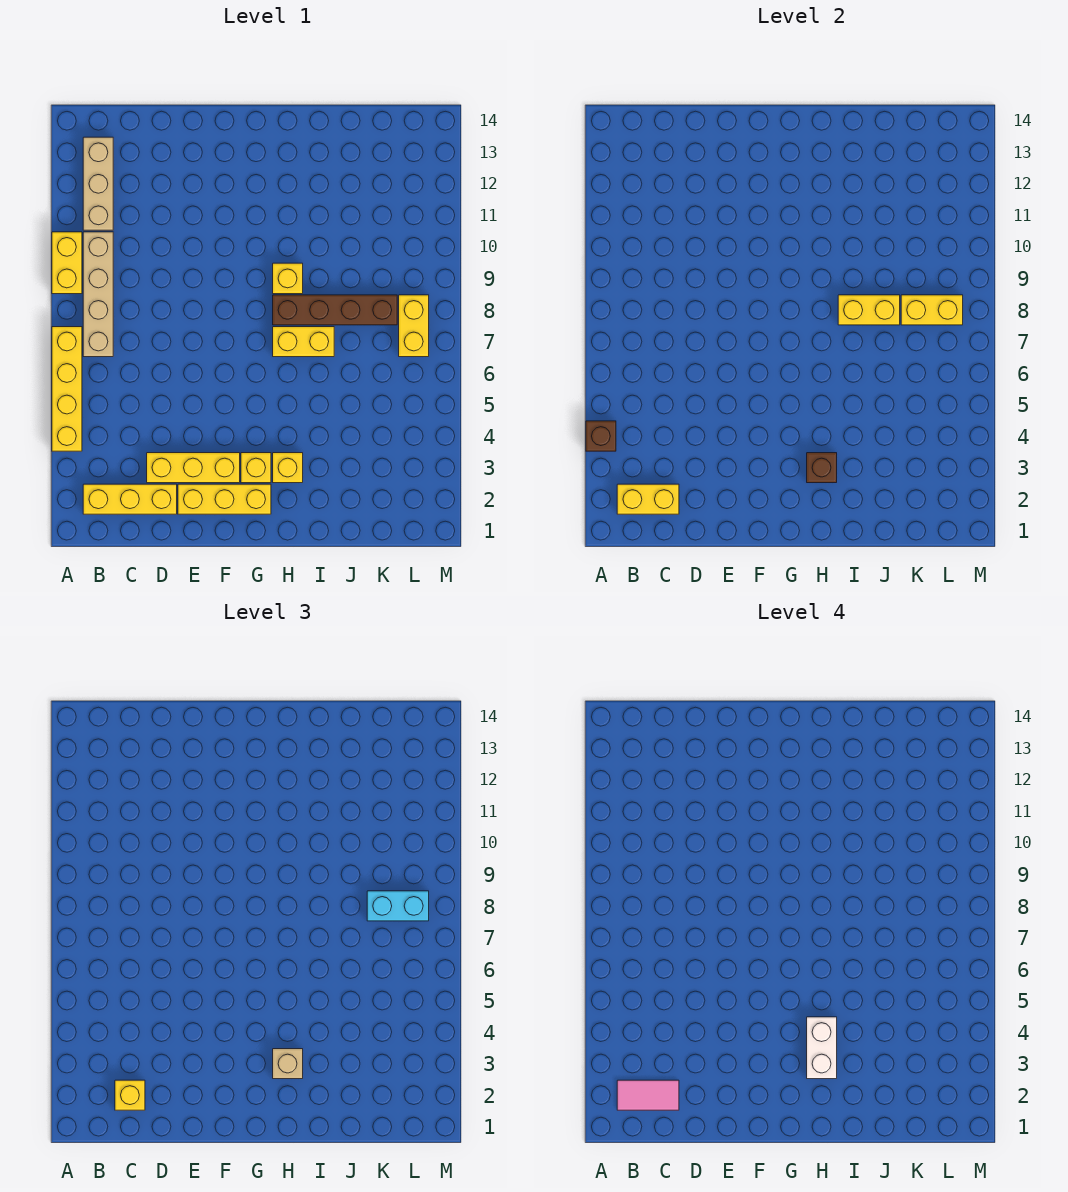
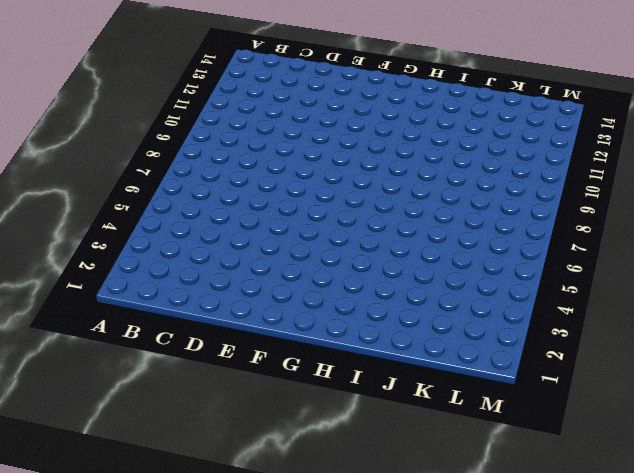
none -> yellow 1x4 brick [52,327,82,451]
none -> yellow 1x2 brick [52,232,82,294]
none -> yellow 1x3 brick [83,484,177,514]

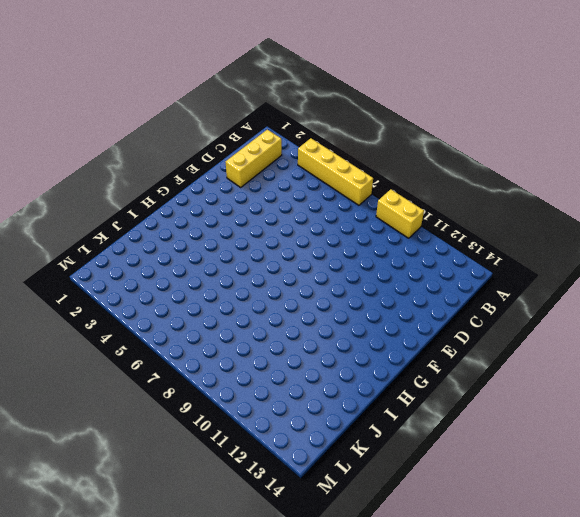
none -> tan 1x4 brick [83,232,113,357]
none -> tan 1x3 brick [83,137,113,230]
none -> yellow 1x3 brick [147,453,240,483]

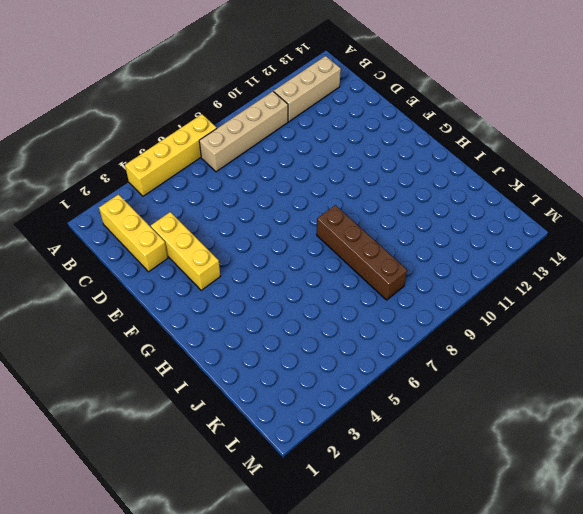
none -> yellow 1x2 brick [52,232,82,294]
none -> yellow 1x3 brick [178,484,271,514]
none -> yellow 1x1 brick [241,453,271,483]

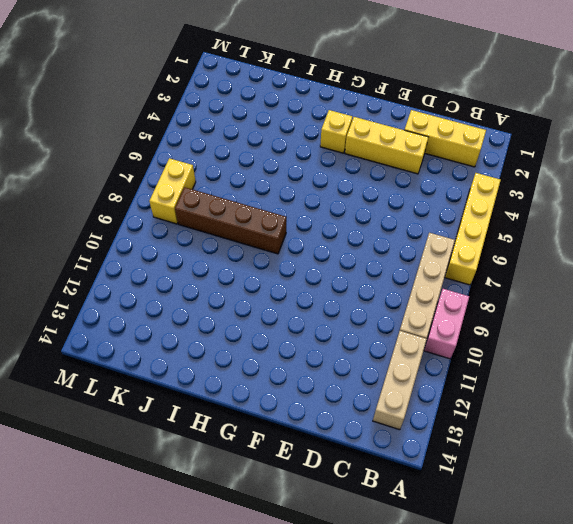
pink 1x2 brick [424,289,469,359] -> yellow 1x2 brick [52,232,82,294]
none -> yellow 1x3 brick [178,484,271,514]
none -> yellow 1x1 brick [273,453,303,483]
none -> yellow 1x2 brick [273,327,334,357]

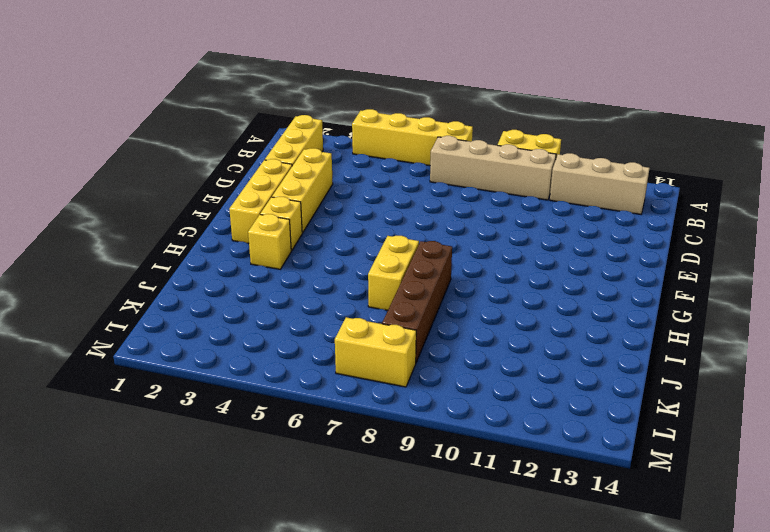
none -> yellow 1x1 brick [273,263,303,294]
none -> brown 1x1 brick [586,421,616,451]
none -> yellow 1x2 brick [617,484,679,514]

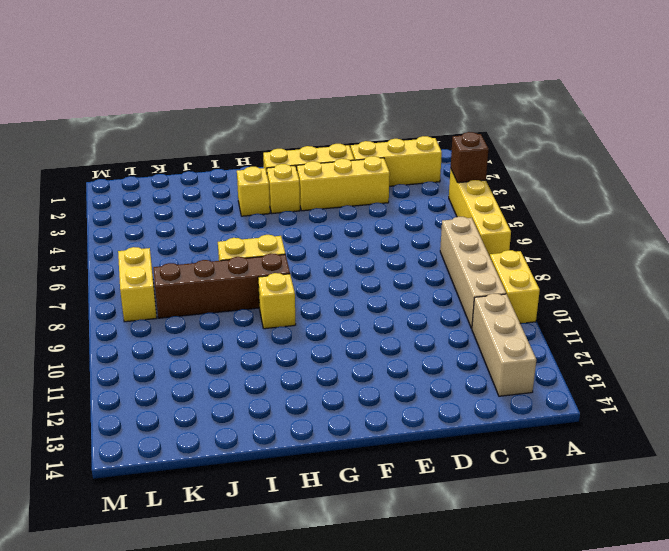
none -> yellow 1x2 brick [617,484,679,514]
none -> brown 1x1 brick [807,453,837,483]
none -> yellow 1x2 brick [838,295,900,325]

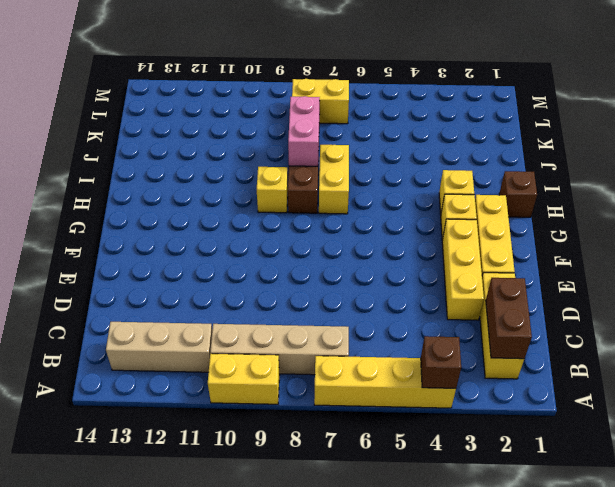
brown 1x2 brick [486,278,532,359] -> yellow 1x2 brick [617,484,679,514]
brown 1x1 brick [499,171,537,217] -> brown 1x1 brick moved to [807,453,837,483]
pink 1x2 brick [288,96,320,166] -> yellow 1x2 brick [838,295,900,325]
none -> yellow 1x2 brick [901,295,963,325]
none -> yellow 1x1 brick [115,1080,145,1110]
none -> tan 1x1 brick [273,1049,303,1079]

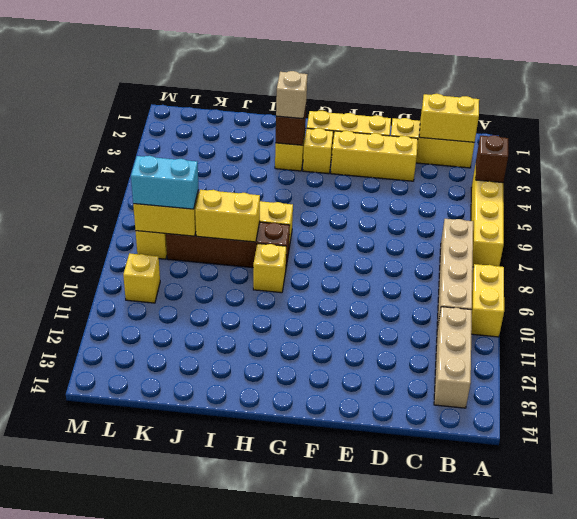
yellow 1x1 brick [123,253,160,303] -> yellow 1x1 brick moved to [115,1080,145,1110]
none -> pink 1x2 tile [617,1080,679,1110]
none -> white 1x2 brick [807,1017,837,1079]

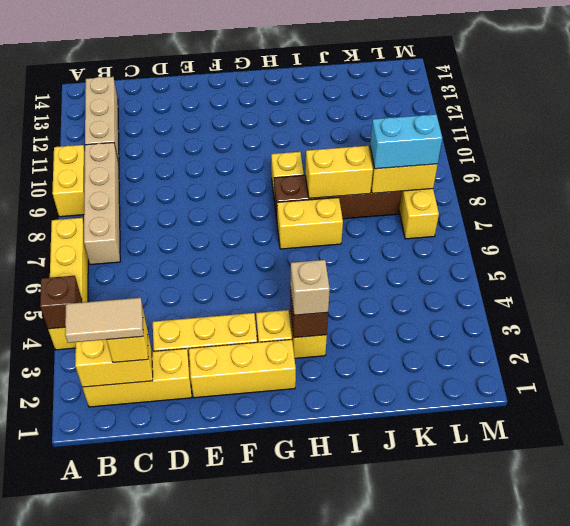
tan 1x2 tile [65,298,143,343] -> pink 1x2 tile [617,1080,679,1110]
none -> white 1x2 brick [807,1017,837,1079]

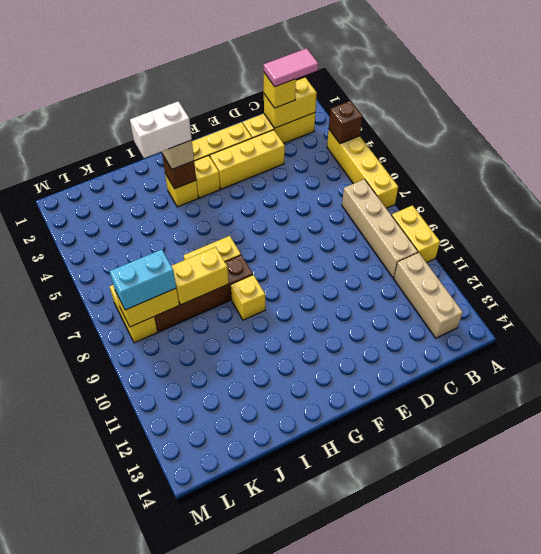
white 1x2 brick [130,101,192,158] -> white 1x2 brick turned to [807,1017,837,1079]

